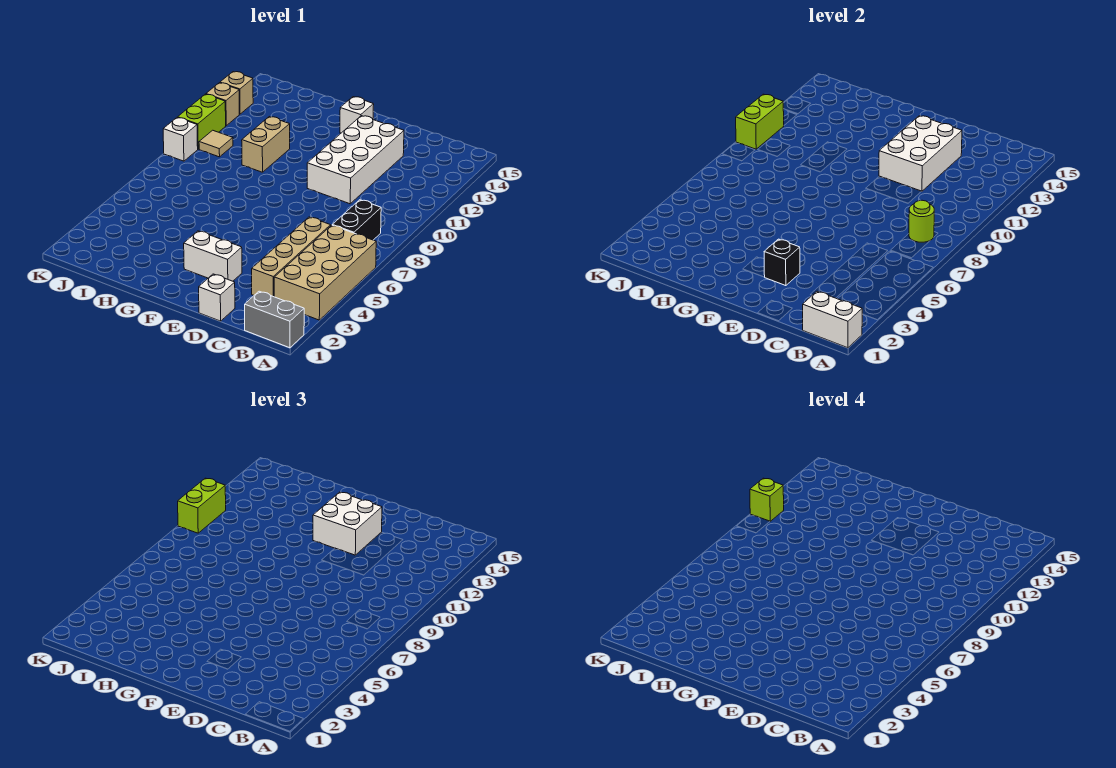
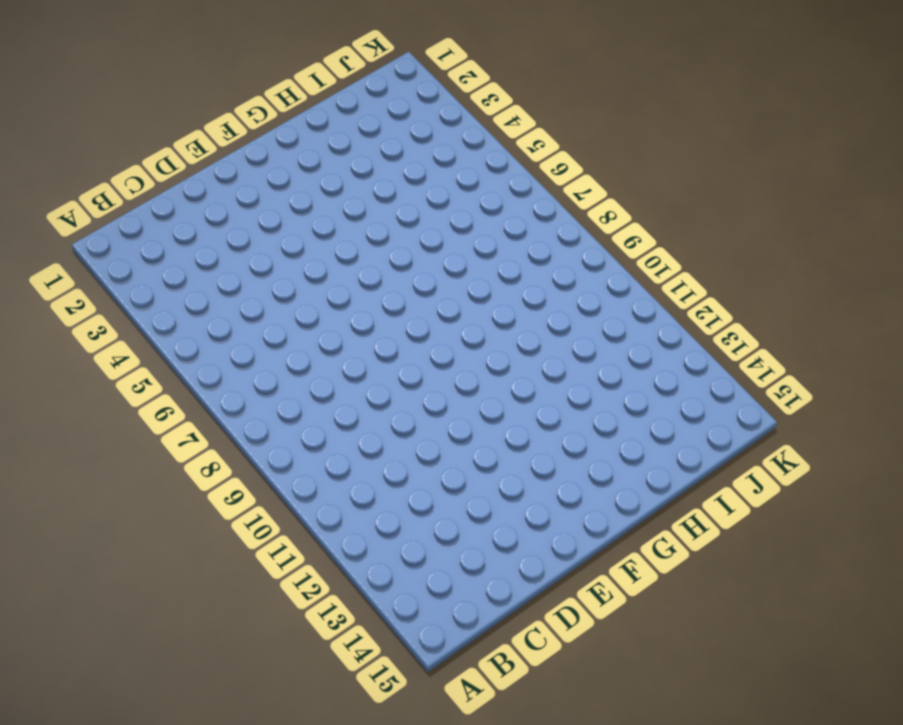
none -> grey 1x2 brick [245,291,304,348]
none -> tan 2x4 brick [274,225,376,320]
none -> black 1x2 brick [333,200,381,240]

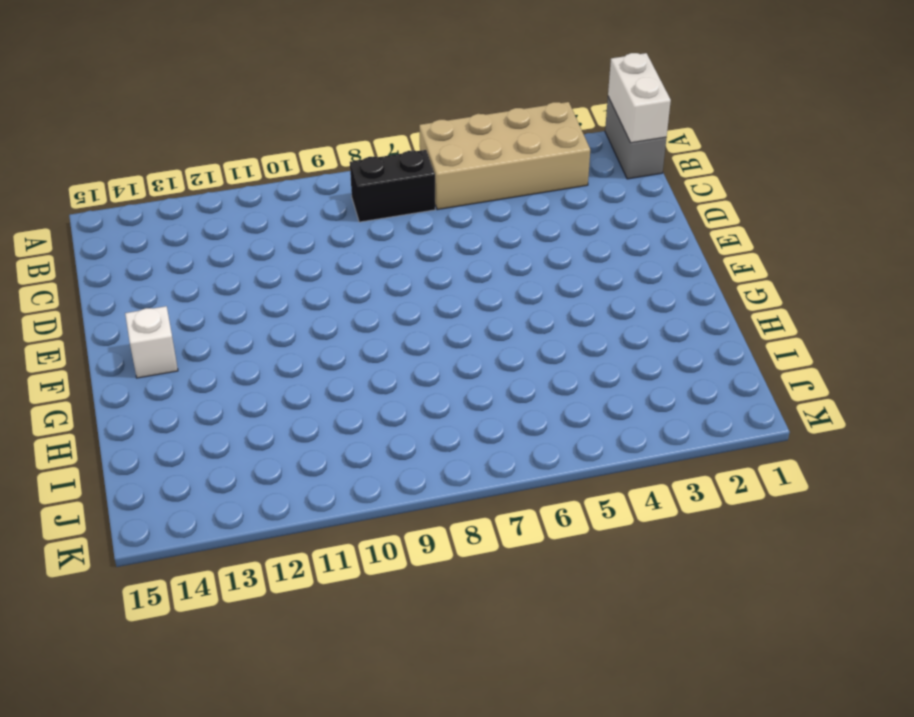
none -> tan 1x4 brick [252,217,331,297]
none -> white 1x1 brick [199,274,235,321]
none -> white 2x4 brick [307,116,404,204]

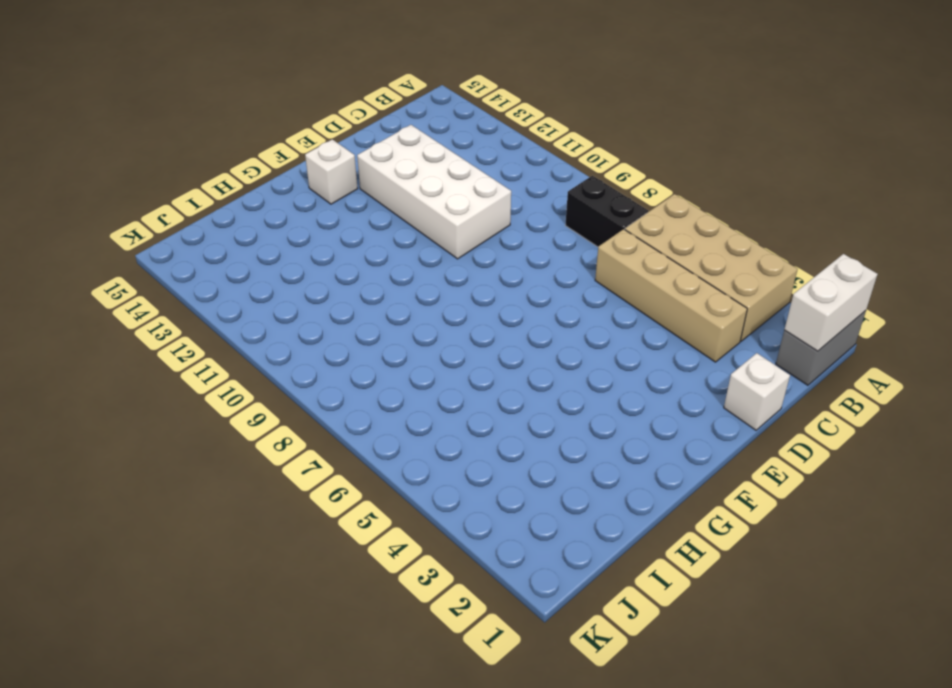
none -> white 1x2 brick [184,231,242,281]
none -> tan 1x2 brick [242,117,290,172]
none -> tan 1x1 tile [199,130,233,157]

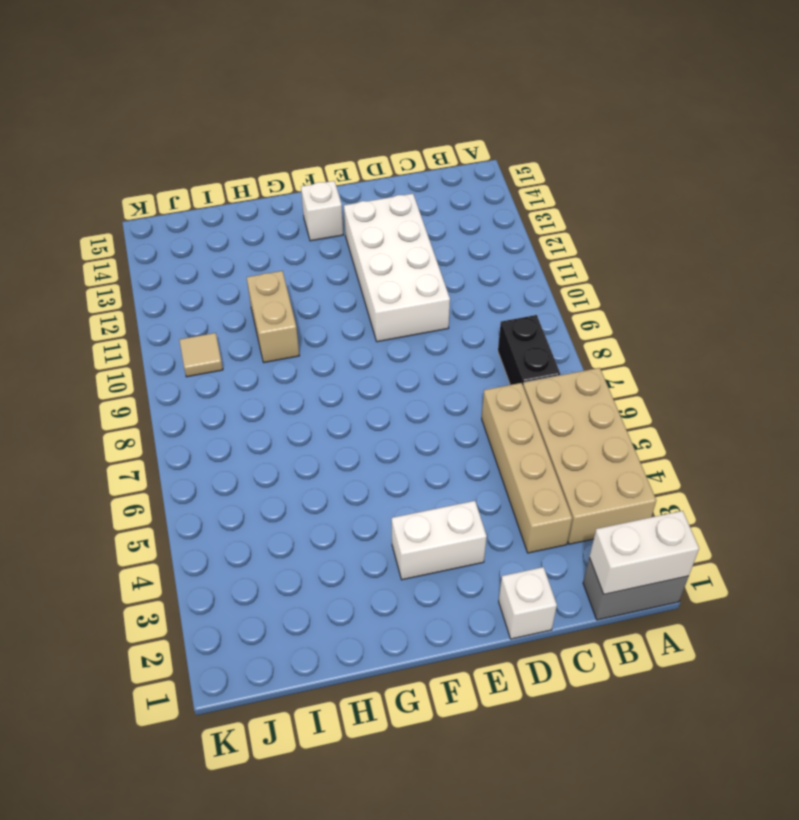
none -> white 1x1 brick [163,117,198,161]
none -> lime 1x2 brick [178,94,226,149]
none -> tan 1x1 brick [206,83,239,125]

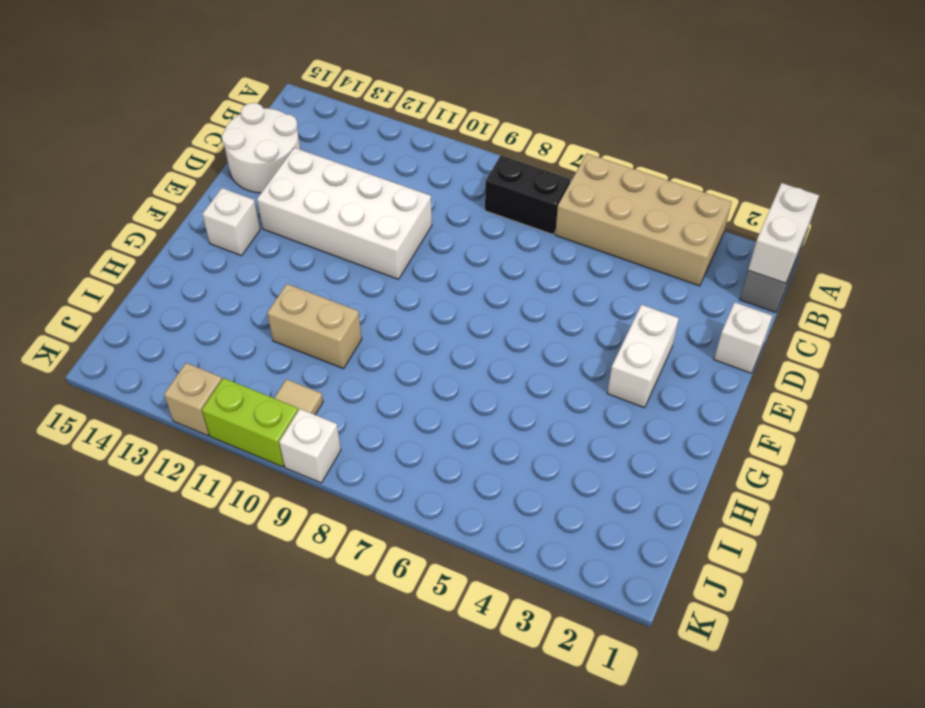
white 2x2 round brick [222,103,300,193] -> none
none -> tan 1x4 brick [252,217,331,297]
none -> tan 1x1 brick [220,72,253,114]
none -> lime 1x1 round brick [909,200,934,242]

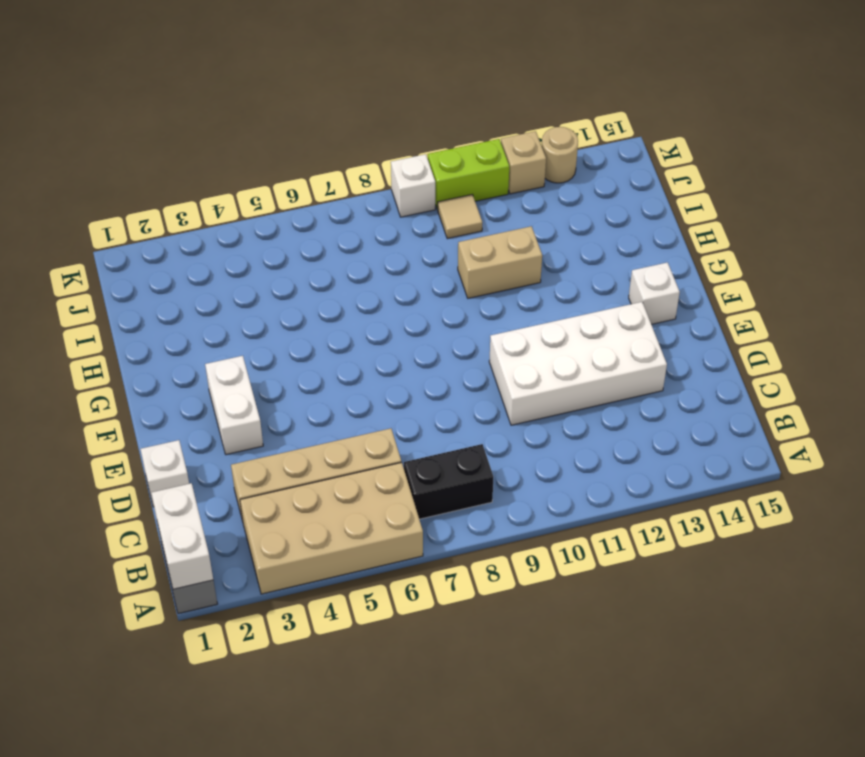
tan 1x1 round brick [542,127,578,183] -> tan 1x1 brick [220,72,253,114]
none -> lime 1x1 round brick [909,200,934,242]
none -> white 2x3 brick [879,116,962,192]
none -> black 1x1 brick [764,239,800,286]

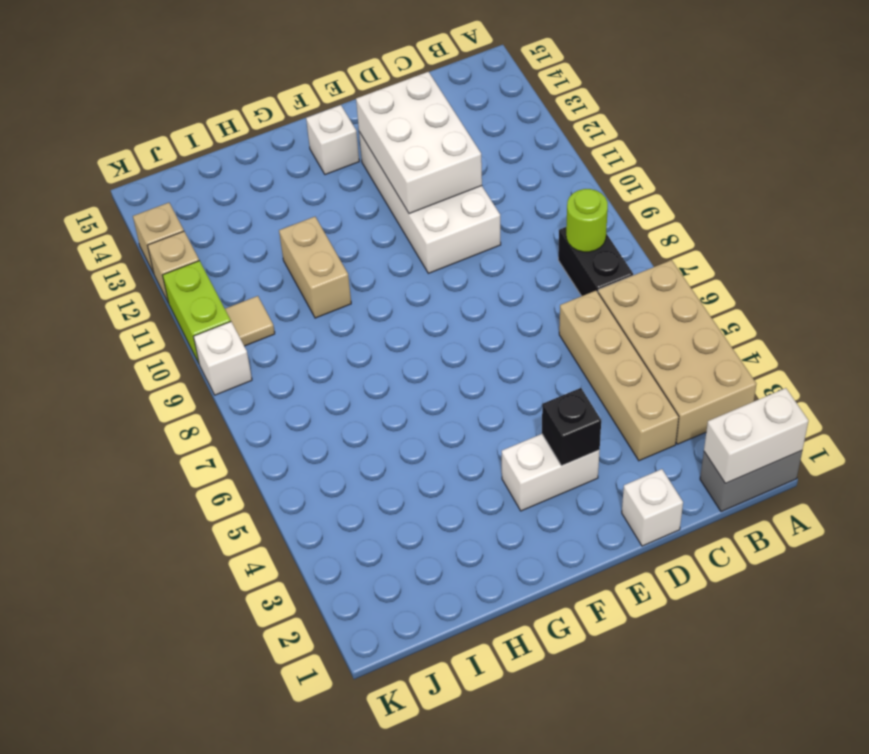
none -> lime 1x2 brick [736,94,784,149]
none -> white 2x2 brick [313,492,382,555]
none -> lime 1x2 brick [178,478,226,533]

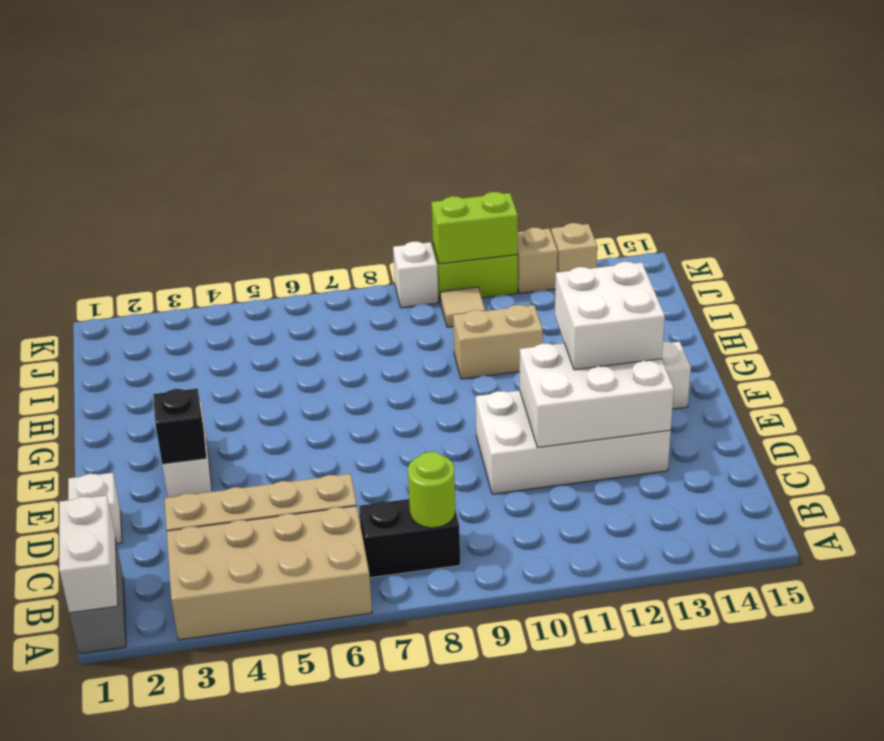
none -> lime 1x2 brick [178,478,226,533]
none -> lime 1x1 brick [750,478,784,521]

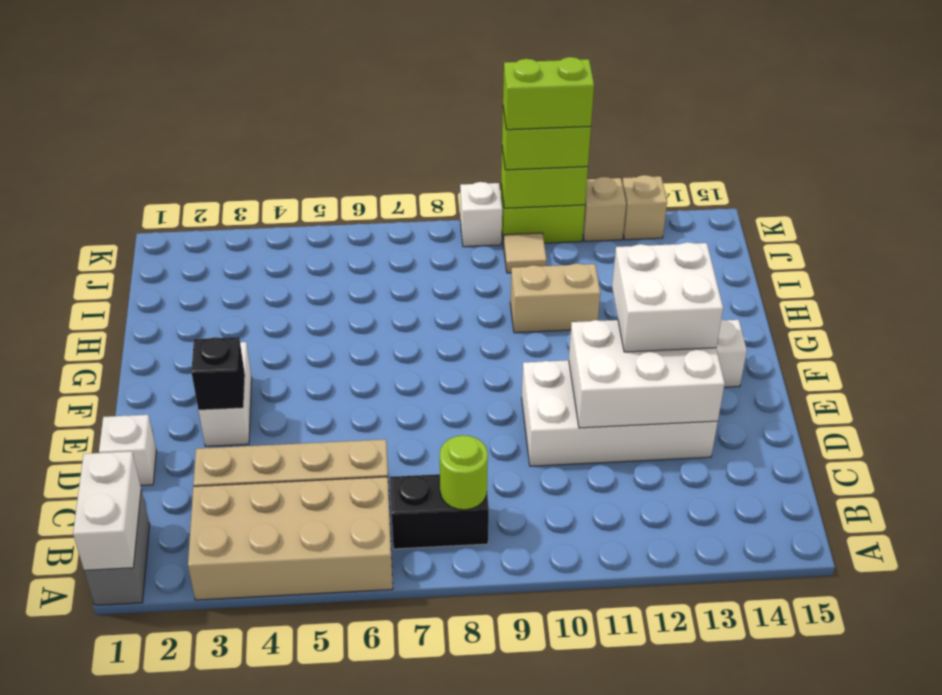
lime 1x2 brick [503,57,594,130] -> lime 1x1 brick [750,478,784,521]

